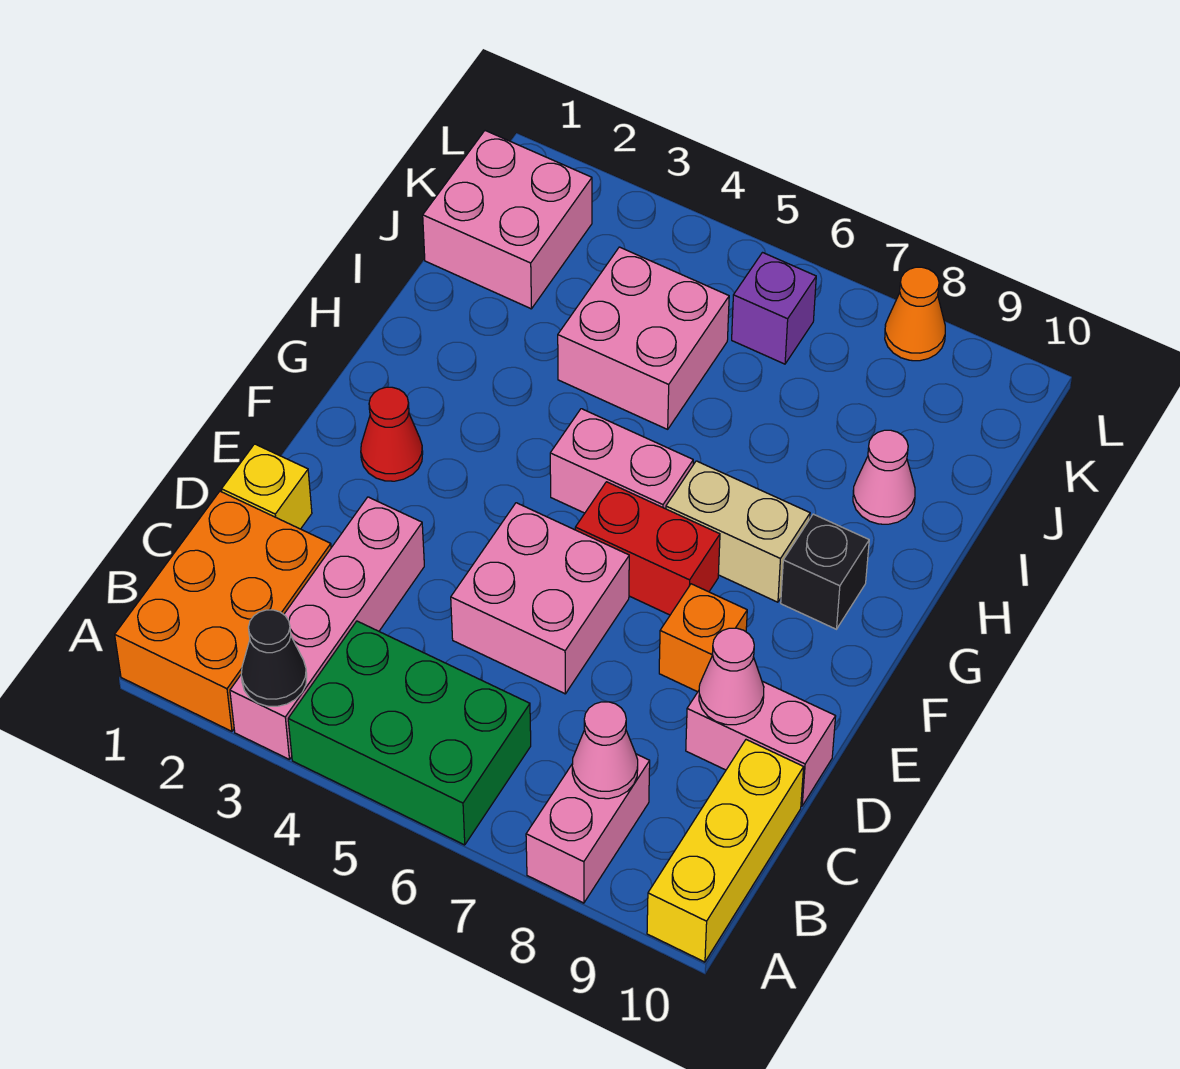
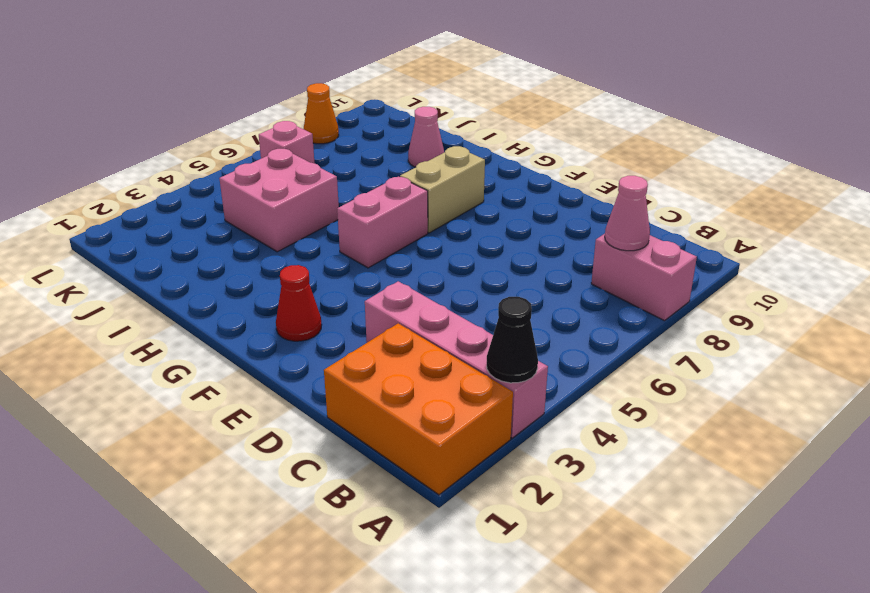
pink 1x1 brick [259,121,314,163] -> purple 1x1 brick [732,253,816,364]
none -> green 2x3 brick [288,621,531,845]
none -> yellow 1x3 brick [647,740,804,962]
none -> yellow 1x1 brick [222,444,312,529]

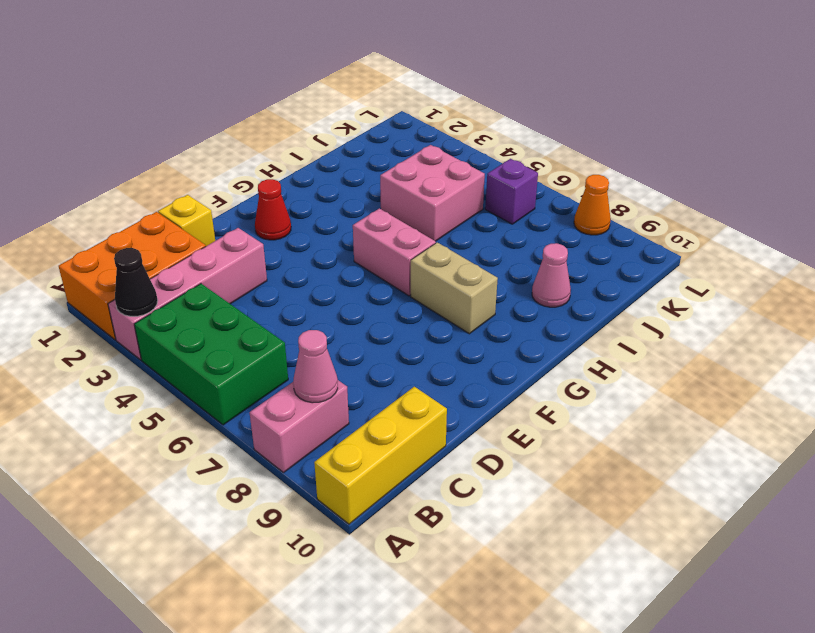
none -> pink 2x2 brick [451,503,629,694]
none -> pink 1x2 brick [686,681,836,806]
none -> orange 1x1 brick [659,584,747,692]

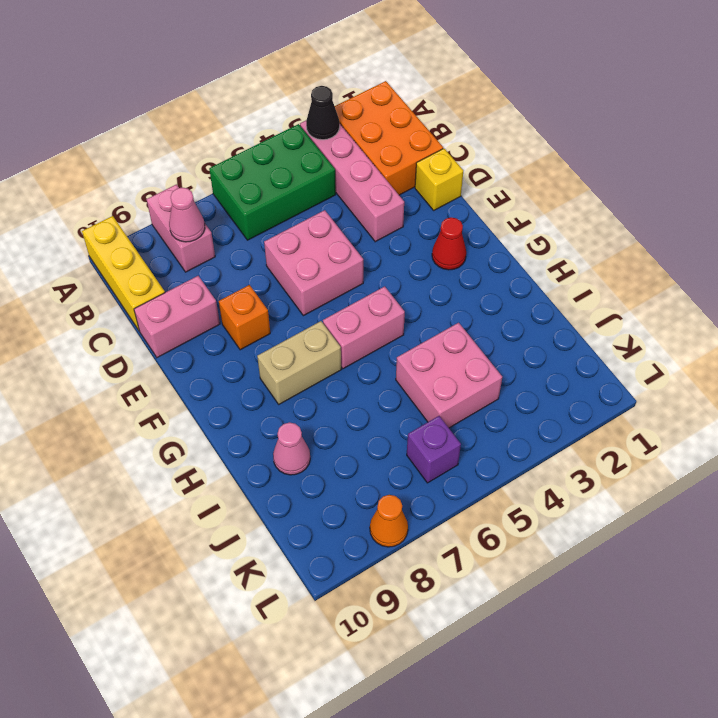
none -> red 1x2 brick [575,482,720,615]
none -> black 1x1 brick [781,514,869,629]
none -> pink 2x2 brick [423,131,592,309]

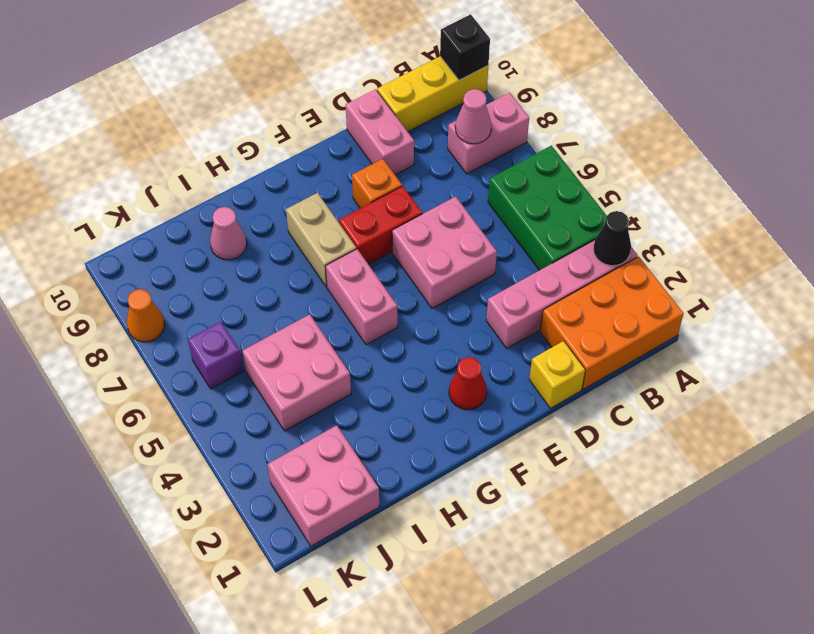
black 1x1 brick [440,14,490,80] -> black 1x1 brick moved to [781,514,869,629]
red 1x2 brick [339,186,422,264] -> red 1x2 brick turned to [575,482,720,615]
none -> pink 1x1 cone [699,628,764,725]

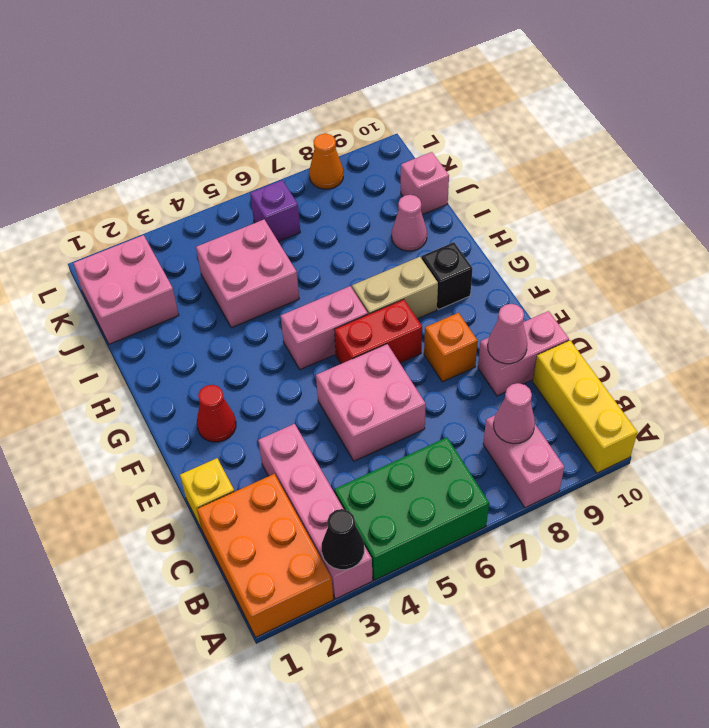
pink 1x1 brick [401,152,449,215] -> none

